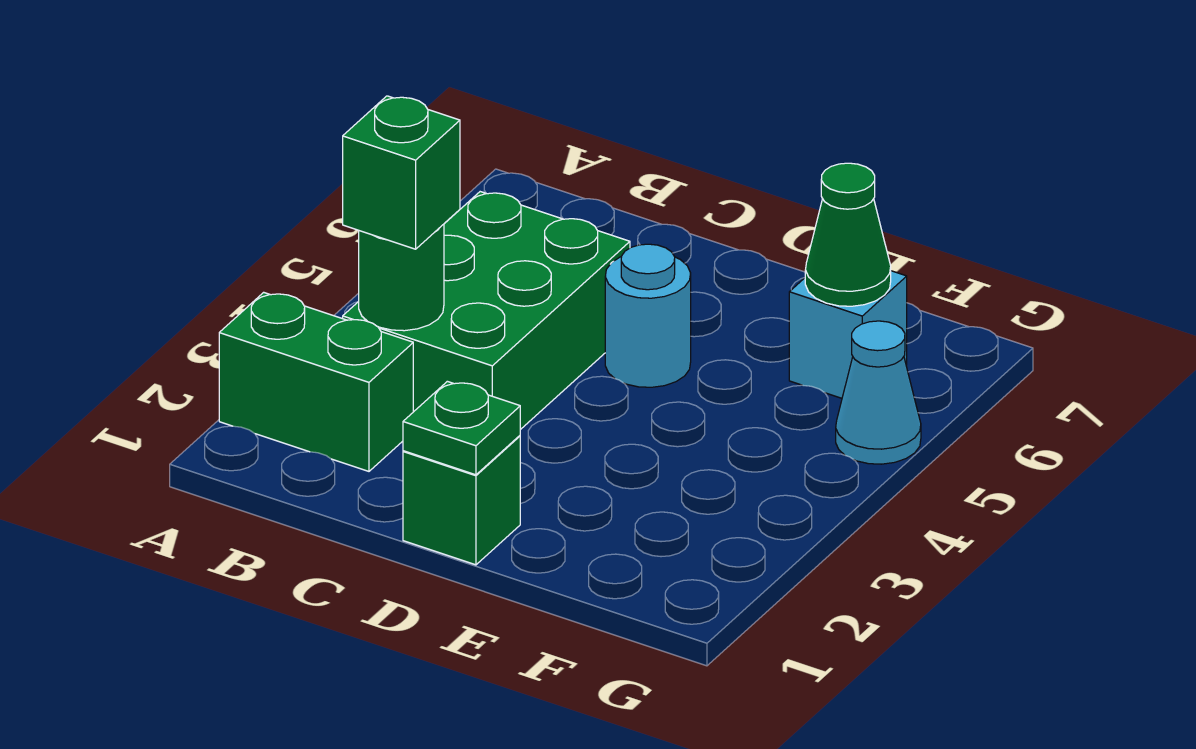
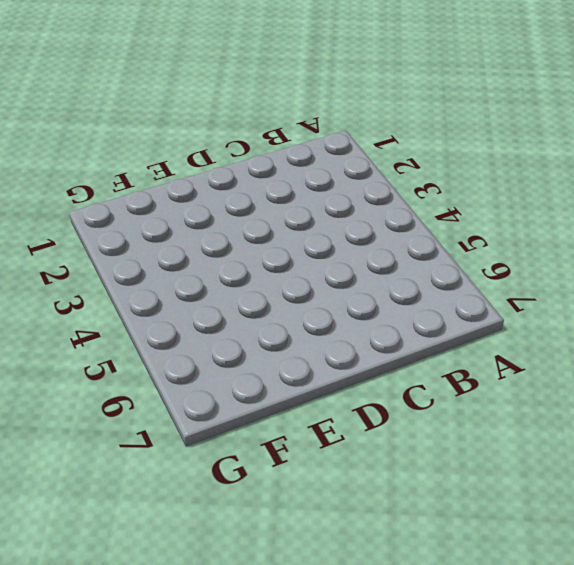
none -> green 1x2 brick [219,292,413,471]
none -> green 2x3 brick [343,192,630,430]

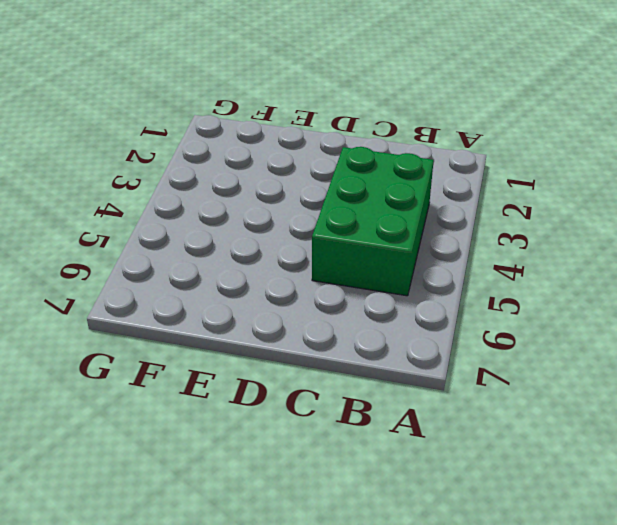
none -> green 1x2 brick [219,292,413,471]
none -> green 1x1 brick [403,436,520,565]

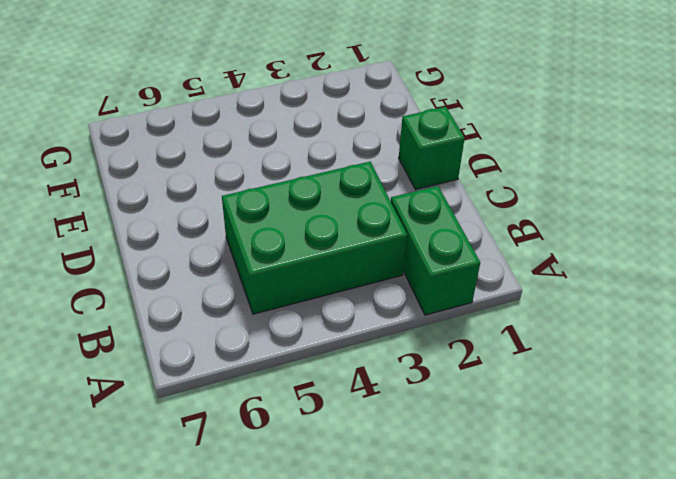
none -> cyan 1x1 round brick [605,244,691,387]
none -> cyan 1x1 brick [789,271,907,398]

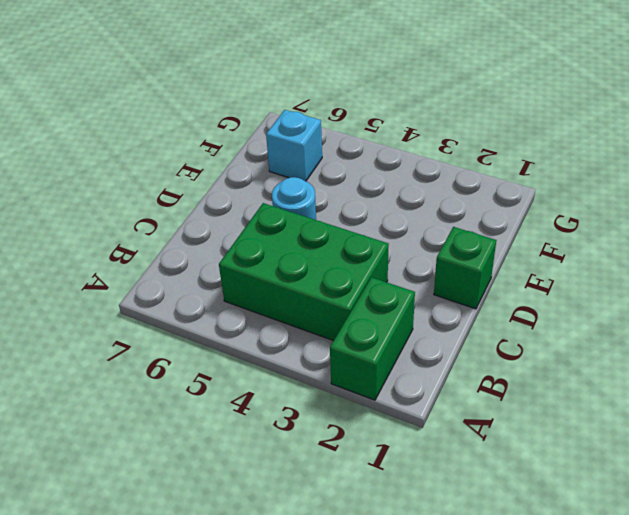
none -> cyan 1x1 cone [836,321,921,464]
none -> green 1x1 round brick [359,224,444,331]

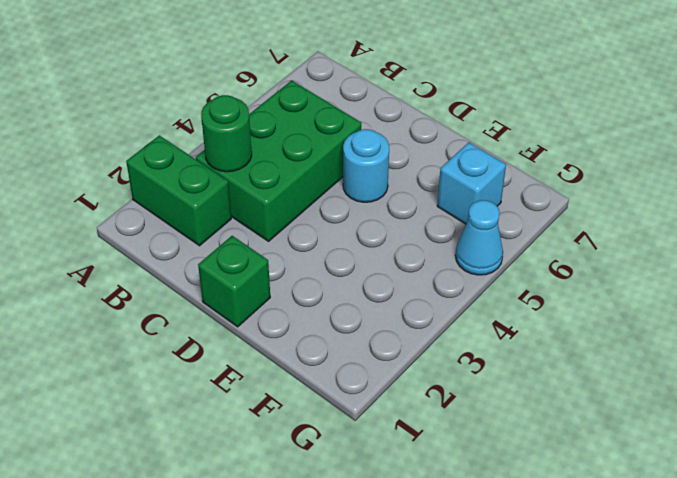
none -> green 1x1 plate [403,381,520,475]
none -> green 1x1 cone [805,163,891,306]

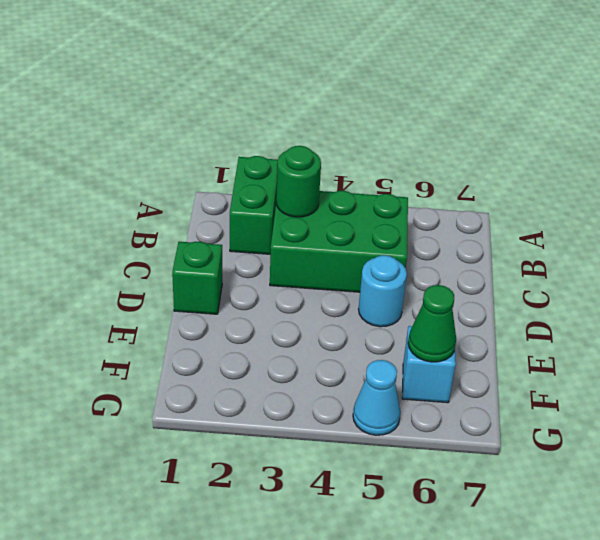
none -> green 1x1 plate [403,381,520,475]
none -> green 1x1 brick [343,96,460,249]

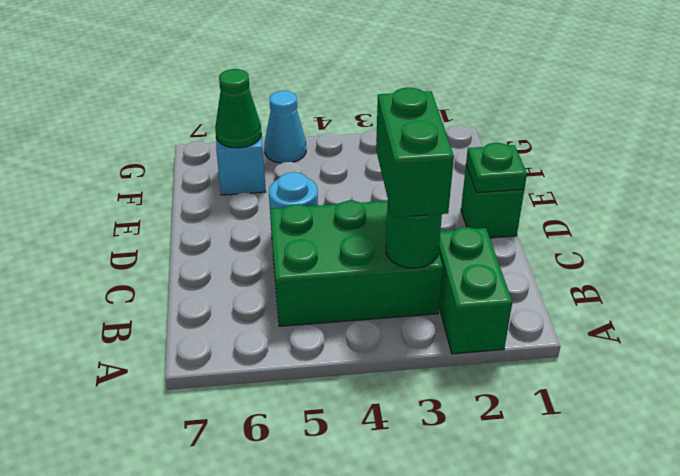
green 1x2 brick [376,88,454,217] -> green 1x1 brick [343,96,460,249]

